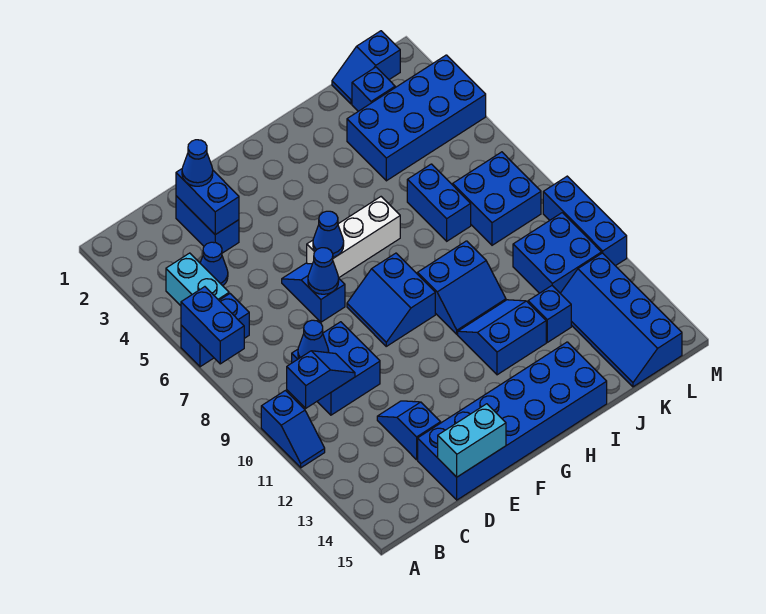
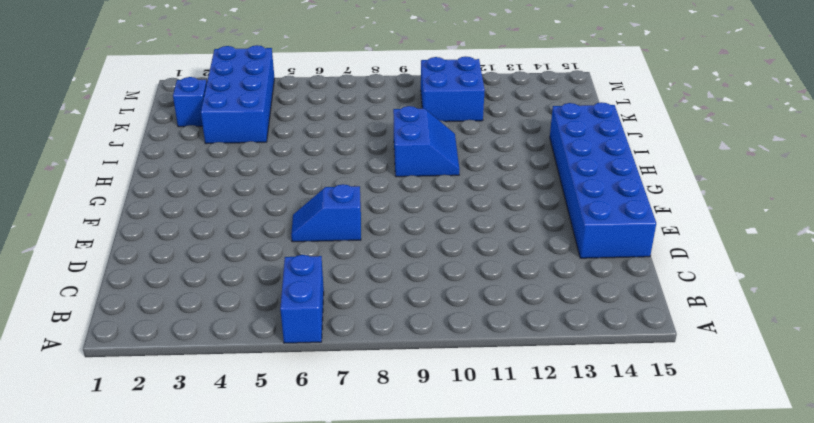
none -> blue 1x2 slope [261,391,325,468]
none -> cyan 1x2 brick [166,253,229,306]
none -> blue 1x1 cone [200,242,228,286]
none -> blue 2x2 brick [292,322,380,415]

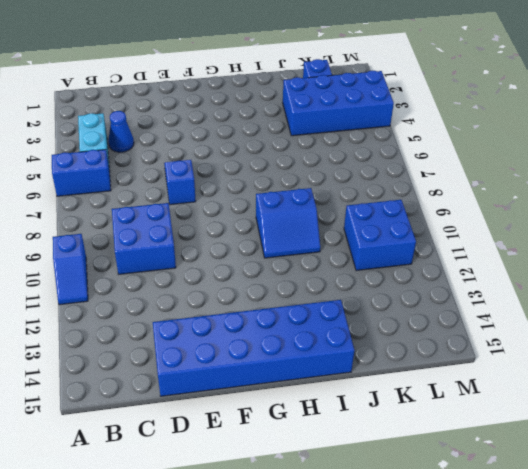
none -> blue 1x2 brick [176,196,239,253]
none -> blue 1x2 slope [377,401,441,460]
none -> white 1x3 brick [307,197,400,277]
none -> blue 2x2 slope [347,253,435,346]

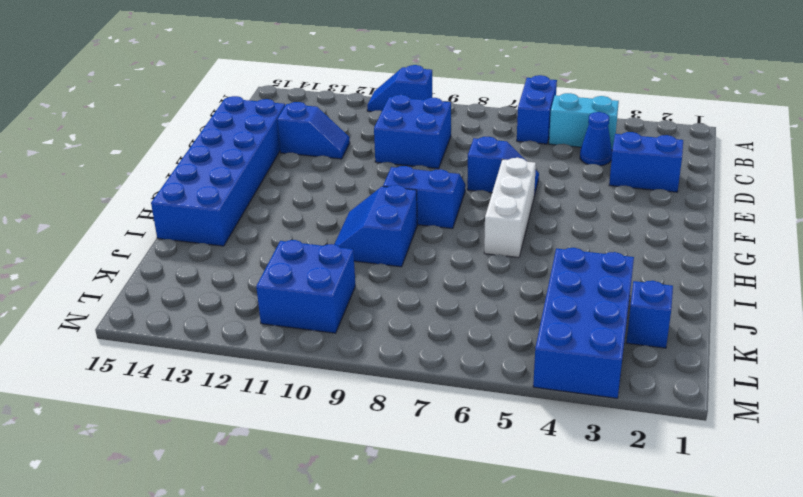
none -> blue 2x2 slope [458,300,546,375]
none -> blue 1x2 brick [407,164,471,241]
none -> blue 1x1 brick [528,286,571,342]
none -> blue 1x2 slope [332,31,400,104]

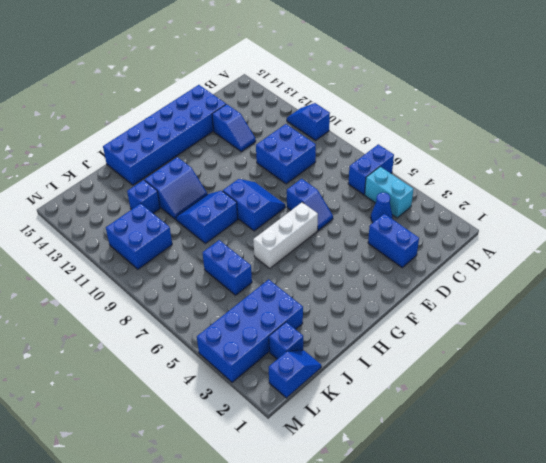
none -> blue 2x2 brick [453,152,541,245]
none -> blue 2x4 slope [560,253,682,387]
none -> blue 1x3 brick [543,176,627,266]
none -> blue 1x2 brick [181,287,244,364]

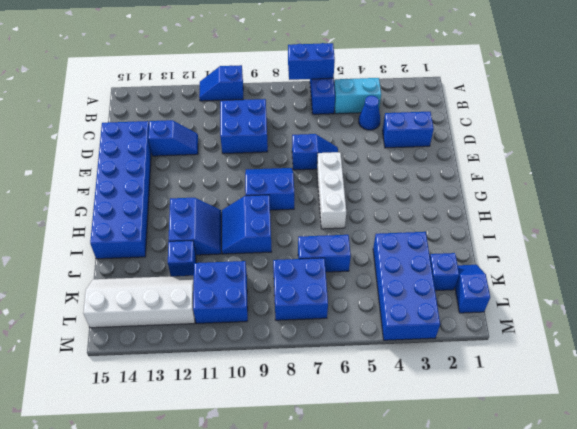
white 2x4 slope [83,276,195,328] -> blue 2x4 slope [560,253,682,387]
none -> blue 1x3 brick [543,176,627,266]
none -> blue 1x2 slope [287,351,355,408]
none -> blue 1x1 cone [298,320,329,358]
none -> blue 1x2 brick [176,169,239,235]

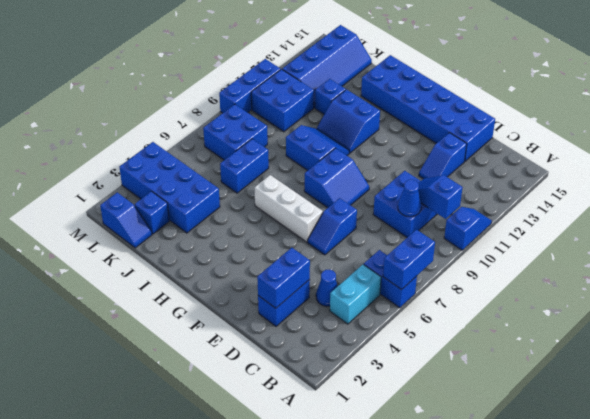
none -> cyan 1x2 brick [438,404,506,477]
none -> blue 1x1 cone [308,248,339,294]
none -> blue 1x1 cone [313,211,344,257]
none -> blue 1x1 cone [182,140,213,186]

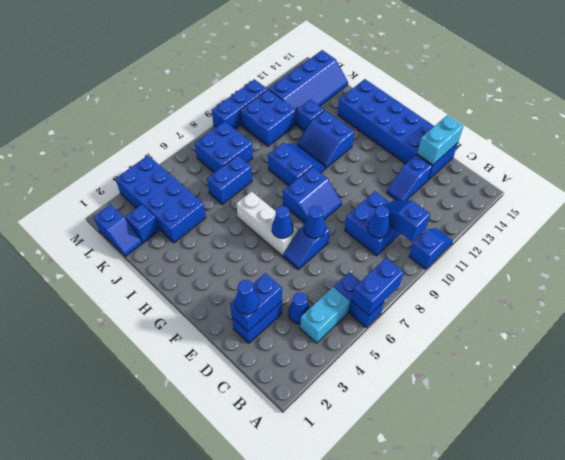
cyan 1x2 brick [417,115,463,165] -> cyan 1x2 brick turned to [438,404,506,477]

